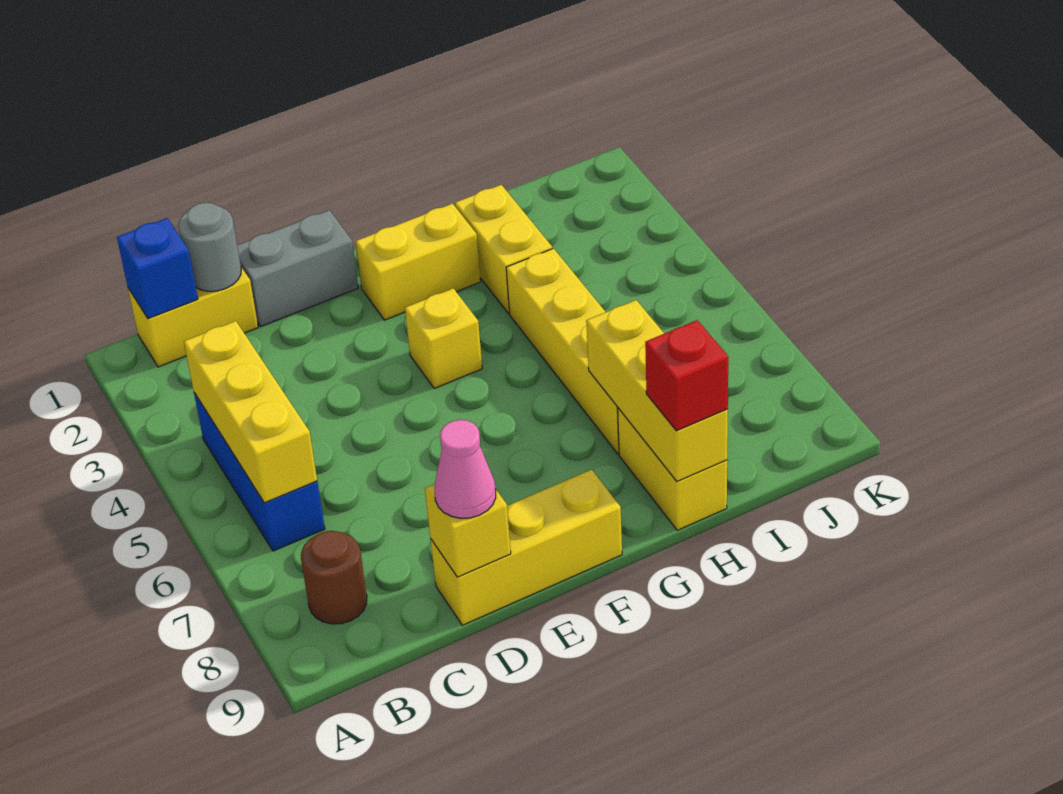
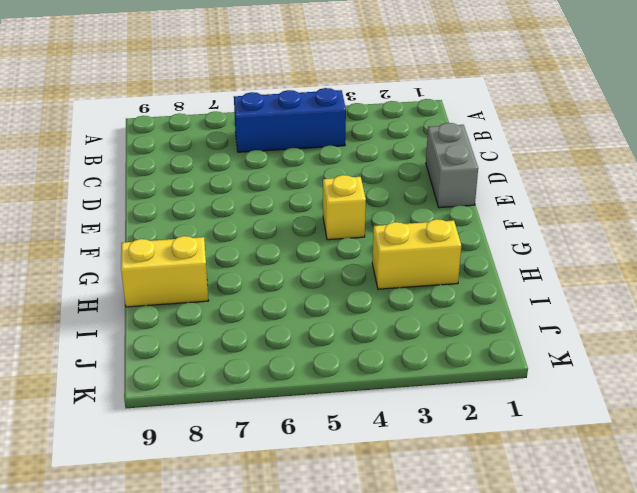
none -> yellow 1x2 brick [128,267,258,367]
none -> brown 1x1 round brick [301,531,367,624]
none -> yellow 1x3 brick [431,469,622,625]

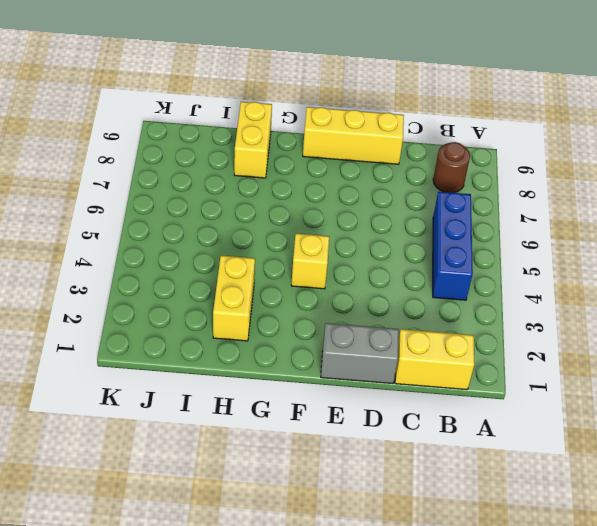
none -> yellow 1x2 brick [356,204,481,320]
none -> yellow 1x4 brick [506,248,619,454]
none -> blue 1x1 brick [117,218,198,319]

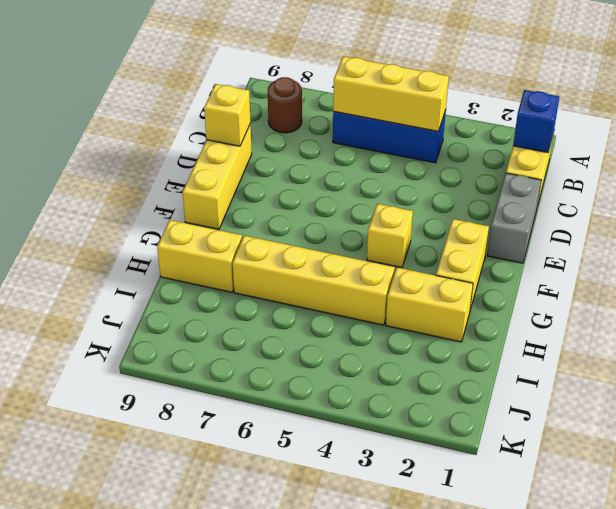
none -> grey 1x1 round brick [178,203,241,291]
none -> yellow 1x3 brick [586,300,728,481]
none -> pink 1x1 cone [435,420,496,518]

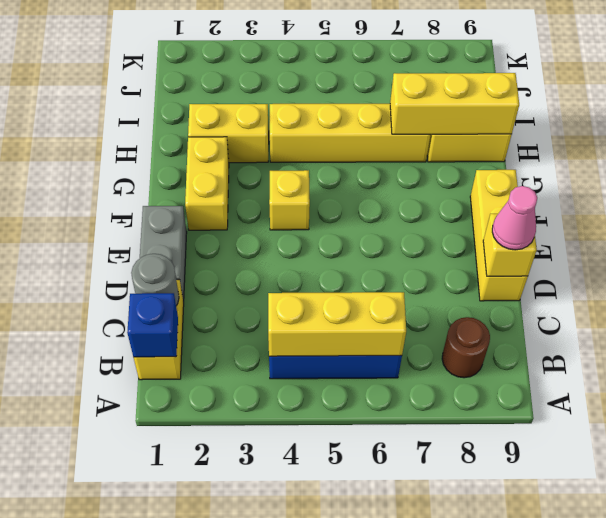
none -> red 1x1 brick [645,320,728,431]

